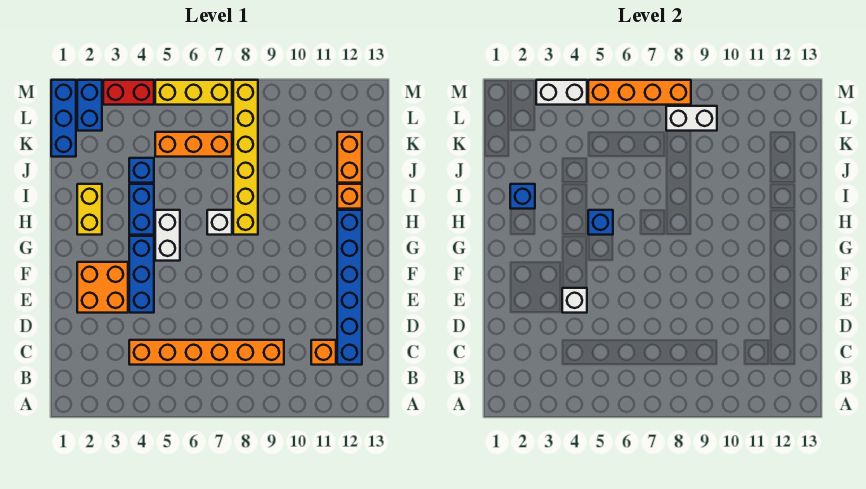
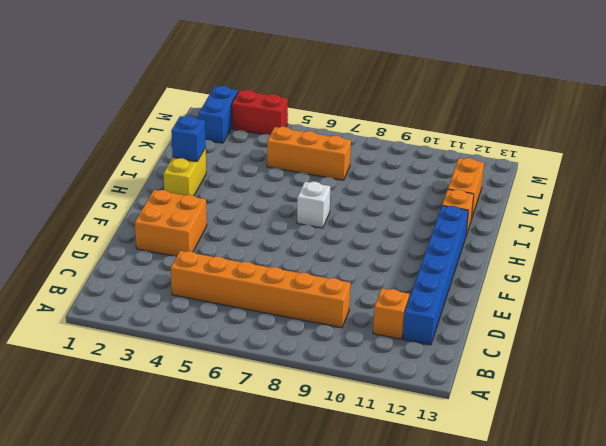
none -> blue 1x3 brick [129,236,154,313]
none -> white 1x2 brick [155,210,180,261]
none -> blue 1x2 brick [129,184,154,235]

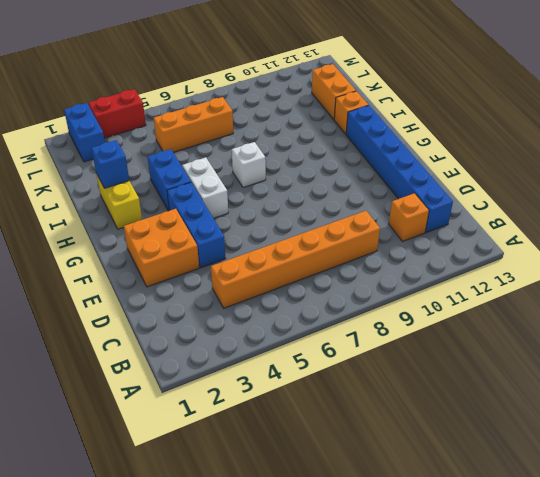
none -> yellow 1x6 brick [233,80,258,235]
none -> blue 1x1 brick [129,158,154,183]
none -> blue 1x3 brick [51,80,76,157]

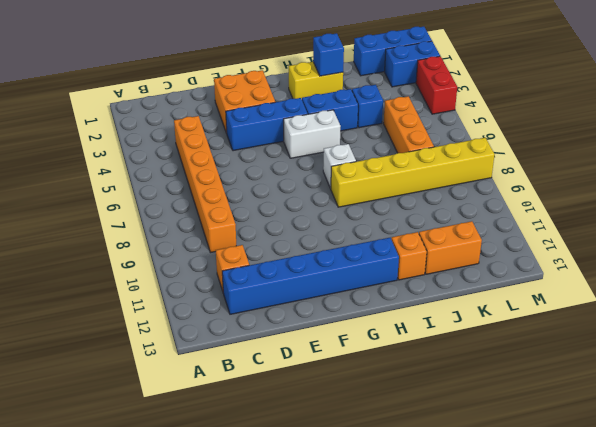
none -> yellow 1x3 brick [155,80,232,105]
none -> white 1x1 brick [562,288,587,313]
none -> blue 1x1 brick [588,210,613,235]

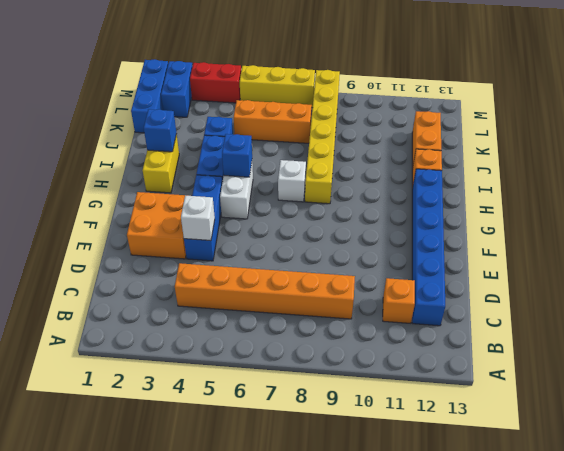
none -> white 1x2 brick [666,106,717,131]
none -> white 1x2 brick [536,80,587,105]
none -> orange 1x4 brick [588,80,691,105]

